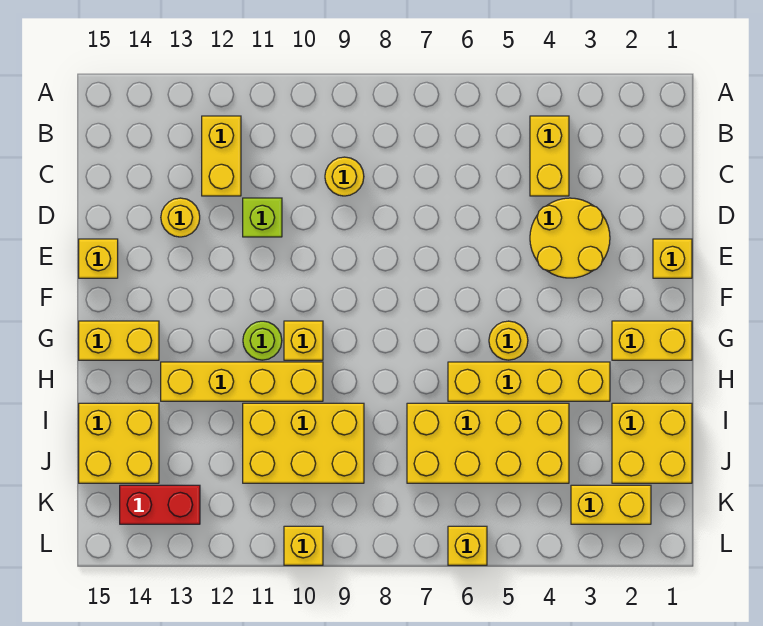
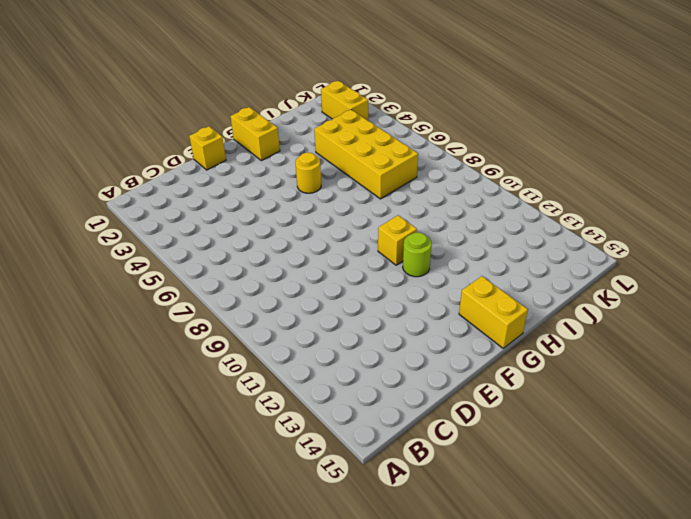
none -> yellow 1x2 brick [530,116,569,196]
none -> yellow 1x2 brick [202,116,241,196]
none -> yellow 1x1 round brick [325,157,364,196]

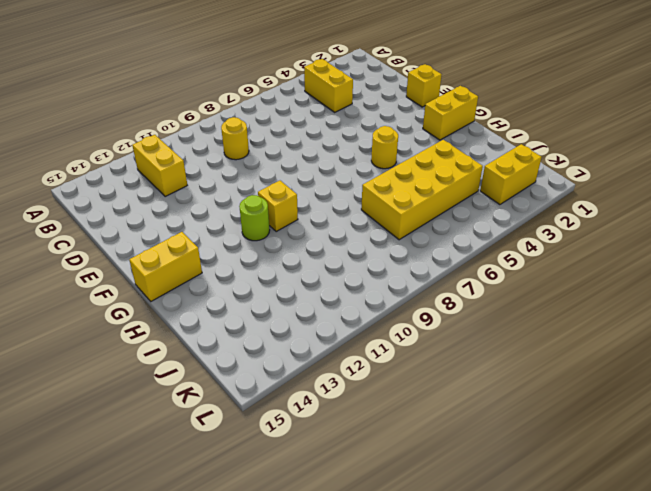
none -> yellow 2x2 round brick [530,198,610,278]
none -> lime 1x1 brick [243,198,282,237]
none -> yellow 1x1 round brick [161,198,200,237]

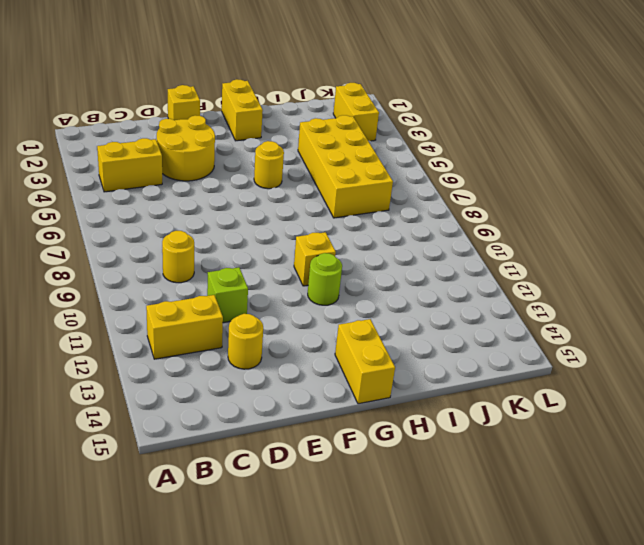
none -> yellow 1x1 brick [79,239,118,278]
none -> yellow 1x4 brick [448,362,610,401]
none -> yellow 1x4 brick [161,362,323,401]

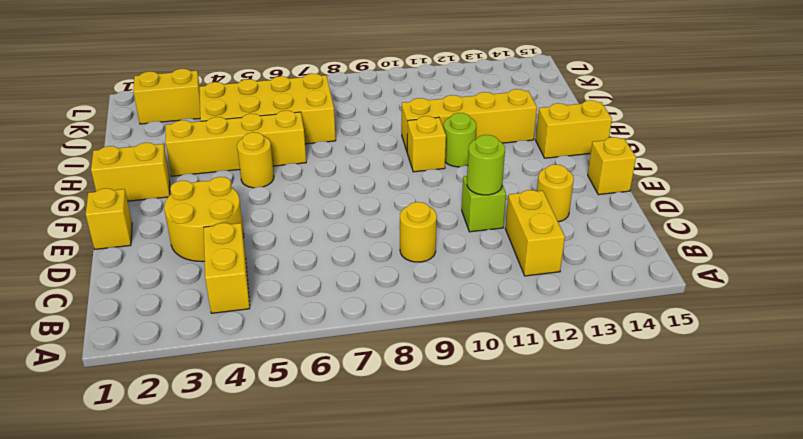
lime 1x1 round brick [467,135,505,195] -> none
none -> yellow 2x2 brick [612,403,692,483]
none -> yellow 2x3 brick [243,403,364,483]
none -> yellow 2x2 brick [79,403,159,483]

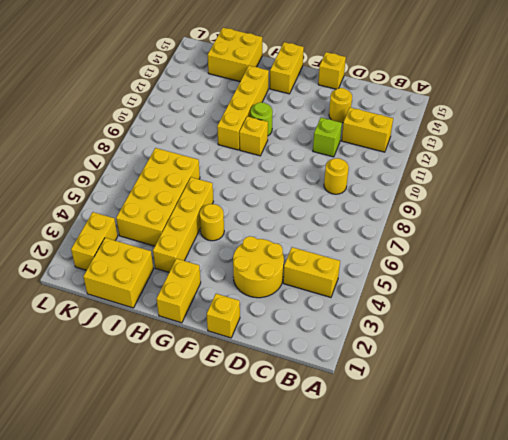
none -> yellow 2x3 brick [243,403,364,483]
none -> red 1x2 brick [120,485,200,524]
none -> yellow 1x1 brick [448,526,487,565]

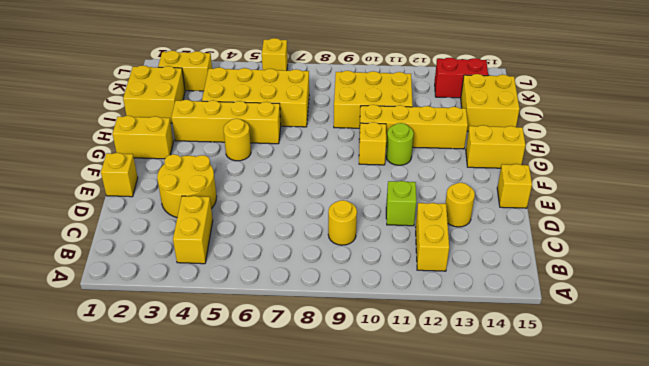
none -> yellow 1x1 brick [284,526,323,565]

